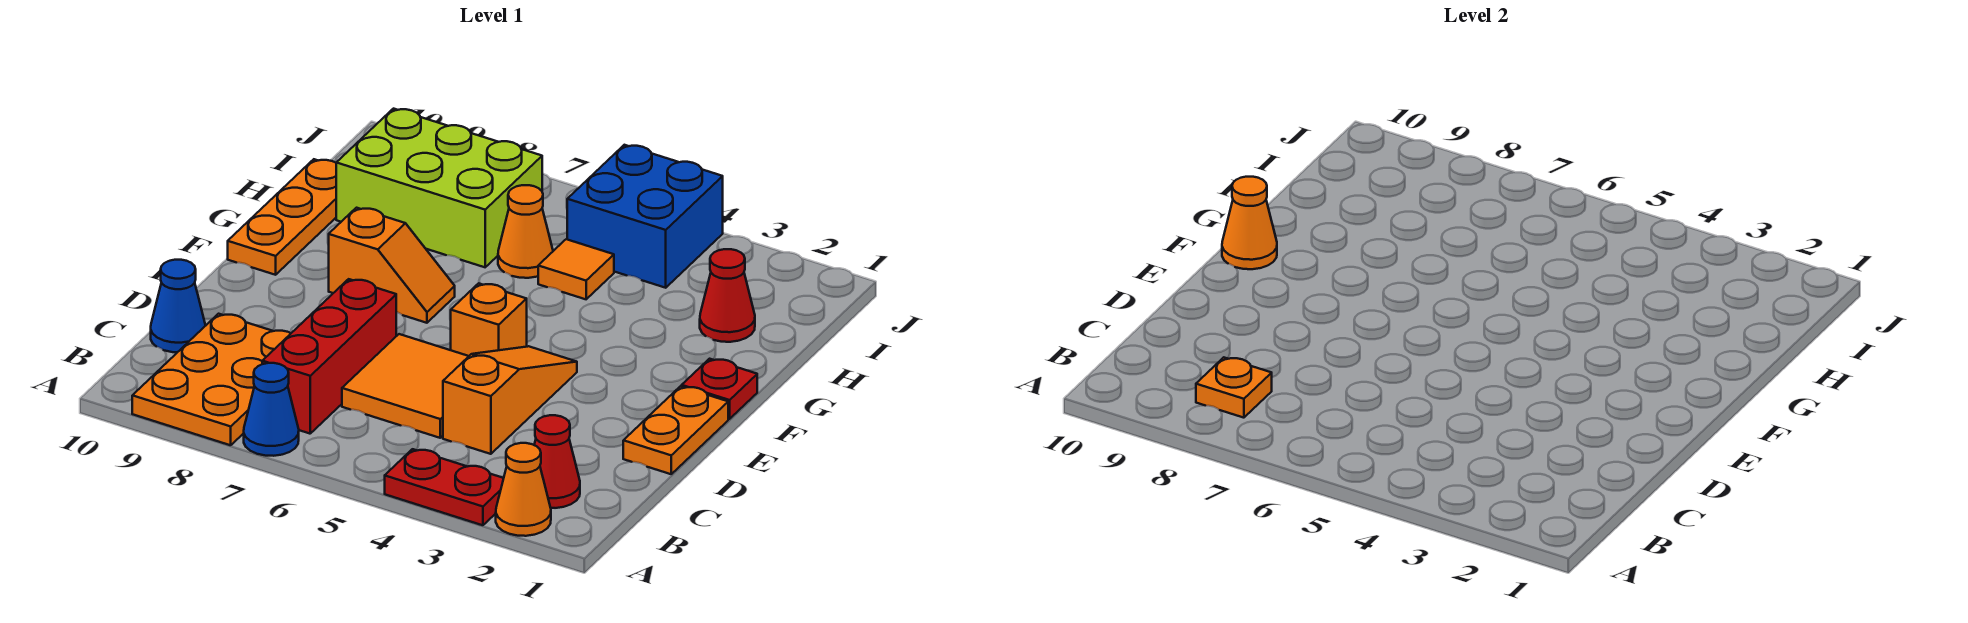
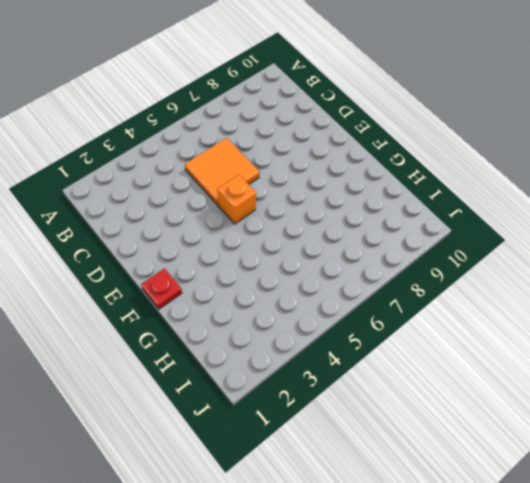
none -> orange 1x1 cone [496,443,551,536]
none -> red 1x2 plate [385,449,504,525]
none -> blue 1x1 cone [244,363,299,456]

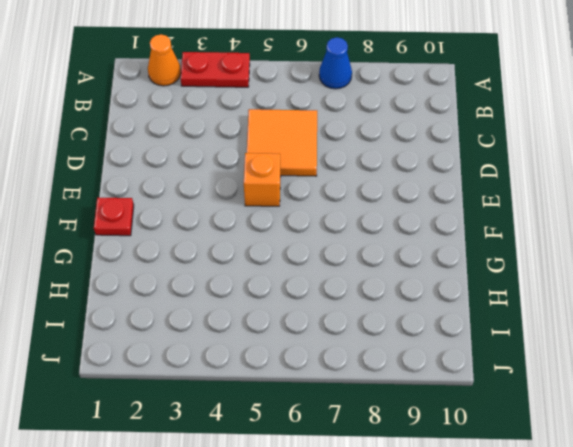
none -> orange 2x3 plate [132,314,291,445]
none -> red 1x1 cone [534,415,580,508]
none -> red 1x3 brick [262,279,396,434]

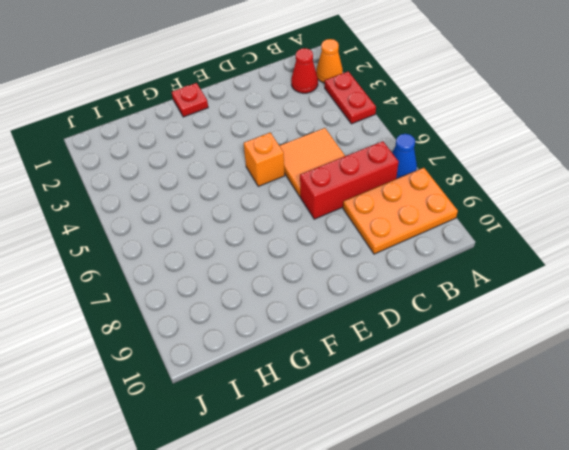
none -> orange 1x3 slope [443,346,577,454]
none -> blue 1x1 cone [151,260,206,352]
none -> orange 1x2 plate [623,386,728,474]

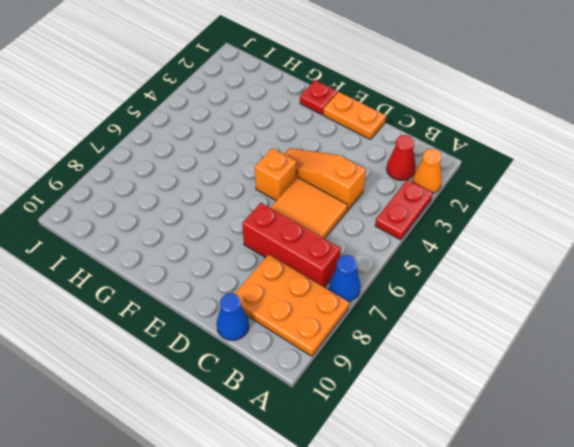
none -> orange 1x2 slope [329,208,455,323]
none -> orange 1x3 plate [228,159,336,275]
none -> red 1x1 cone [700,249,755,342]

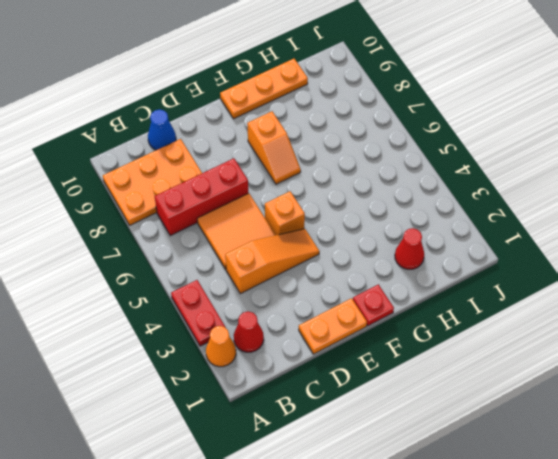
none -> blue 1x1 cone [244,363,299,456]
none -> orange 1x1 tile [538,239,614,299]
none -> orange 1x1 cone [498,185,553,278]

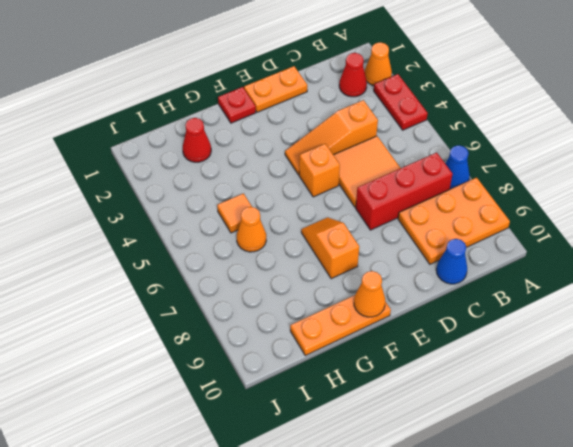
none -> lime 2x3 brick [336,109,542,267]
none -> blue 2x2 brick [567,145,723,288]
none -> orange 1x1 plate [1196,357,1272,418]

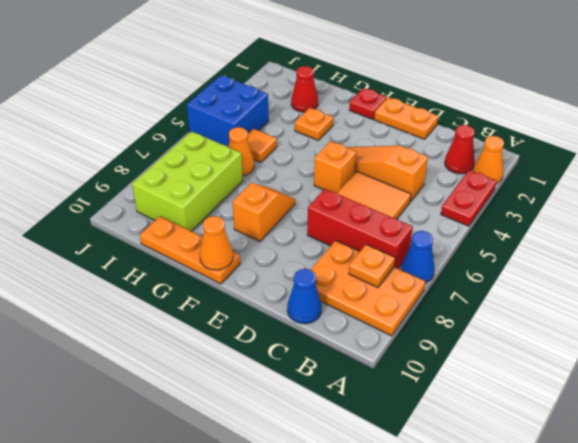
orange 1x1 plate [295,108,333,140] -> none

